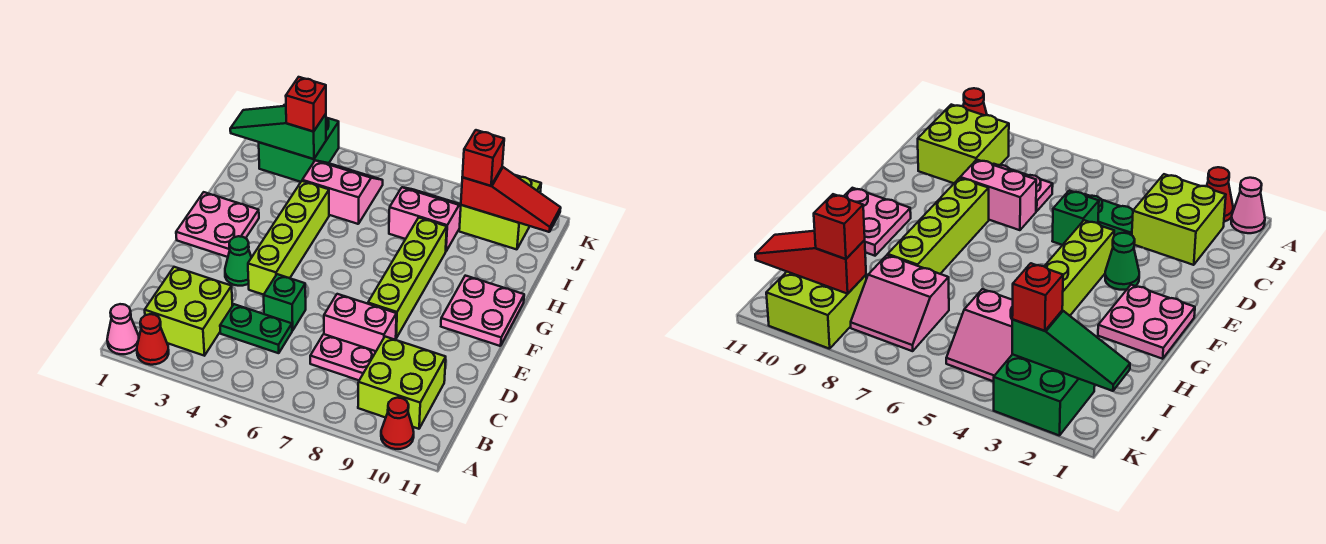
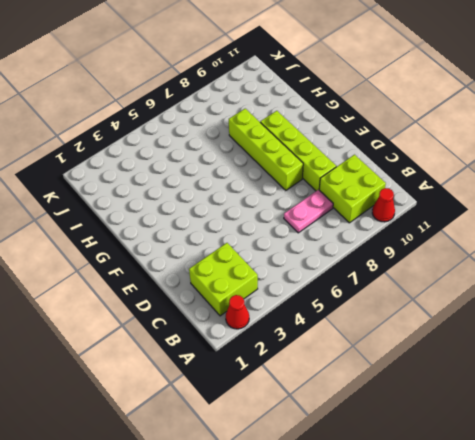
lime 1x4 brick [260,111,336,191] -> lime 1x4 brick moved to [248,181,329,295]
none -> pink 1x1 cone [107,304,139,354]
none -> green 1x2 plate [220,304,292,353]
none -> green 1x1 brick [264,274,306,331]

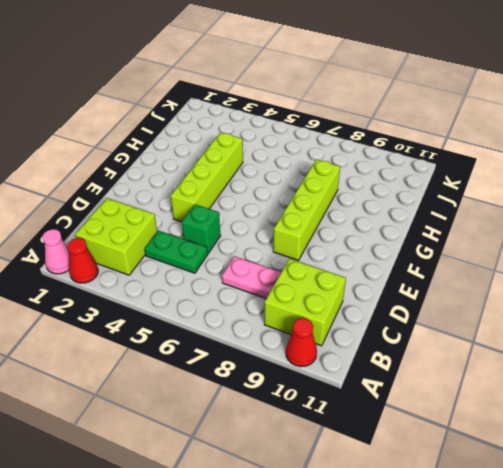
none -> pink 1x2 brick [324,294,396,351]
none -> green 1x1 cone [225,236,251,286]
none -> pink 2x2 plate [176,192,259,257]

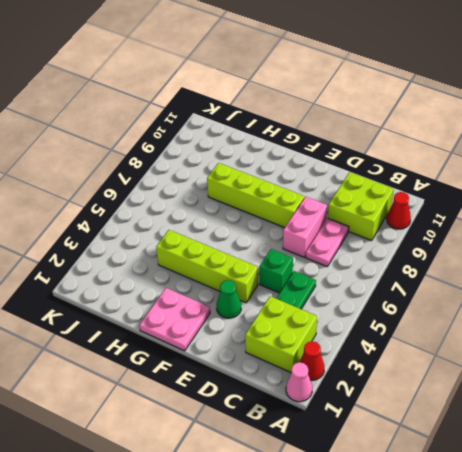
none -> pink 2x2 plate [441,276,524,346]
none -> pink 2x2 slope [302,160,383,224]
none -> pink 2x2 slope [389,187,461,251]

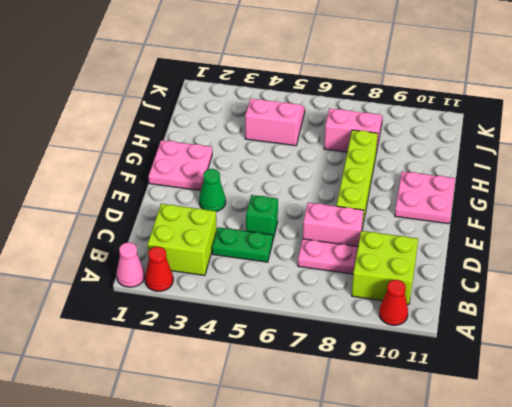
none -> lime 1x4 brick [248,181,329,295]
none -> green 2x2 brick [259,105,339,182]
none -> lime 2x2 brick [459,175,541,249]

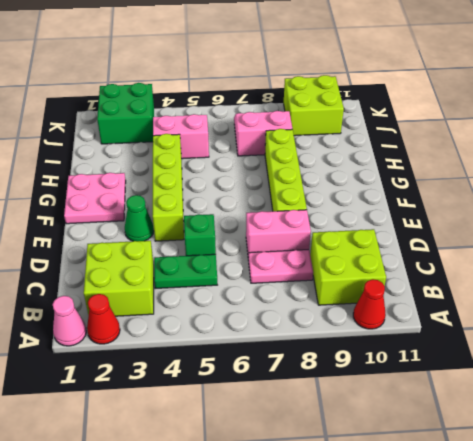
none -> pink 2x2 plate [441,276,524,346]
none -> green 1x3 slope [230,106,326,159]
none -> red 1x3 slope [461,167,561,232]

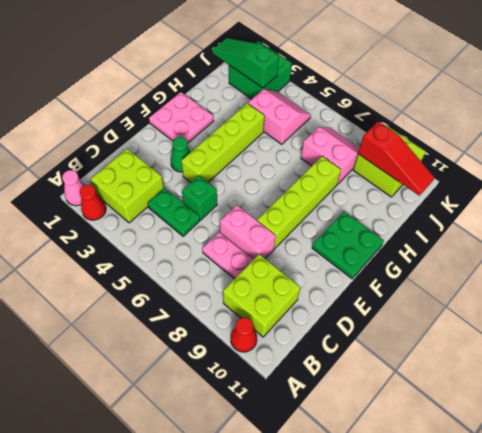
green 2x2 plate [312,211,384,279] -> pink 2x2 plate [441,276,524,346]
none -> red 1x1 brick [286,77,326,132]
none -> red 1x1 brick [462,130,504,186]

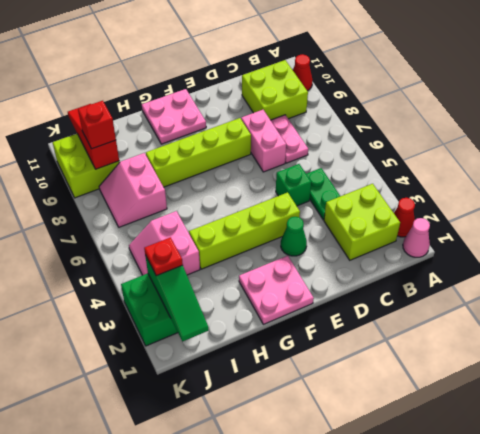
red 1x1 plate [144,237,183,276] -> red 1x1 brick [286,77,326,132]

